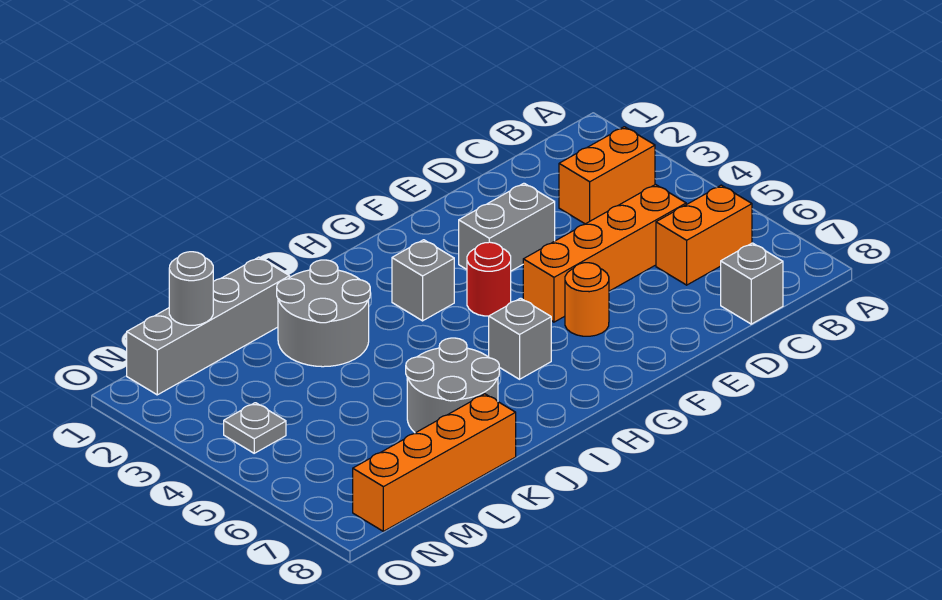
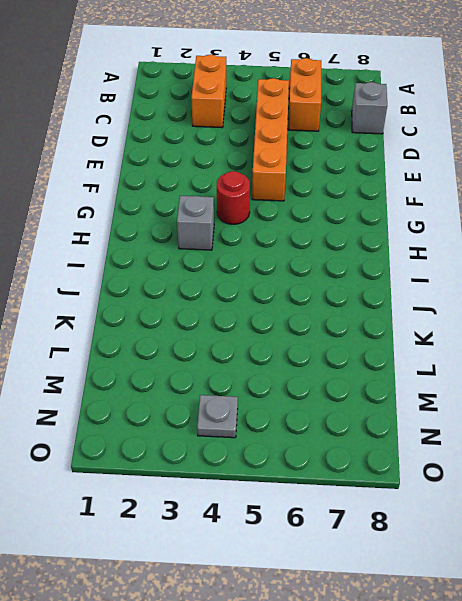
none -> grey 1x2 brick [459,183,555,271]
none -> orange 1x1 round brick [565,263,609,336]
none -> grey 1x1 brick [489,298,551,379]

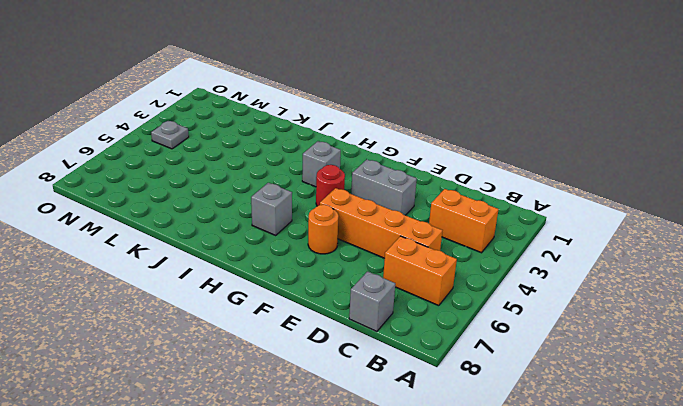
none -> grey 2x2 round brick [277,260,370,367]
none -> grey 2x2 round brick [406,338,499,433]
none -> grey 1x4 brick [127,257,290,395]

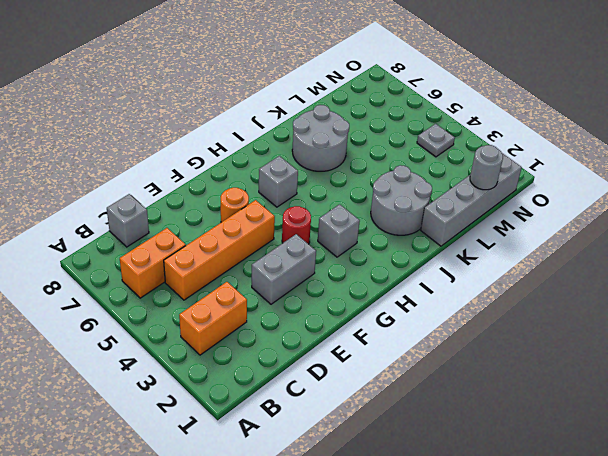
none -> orange 1x4 brick [353,394,516,531]

